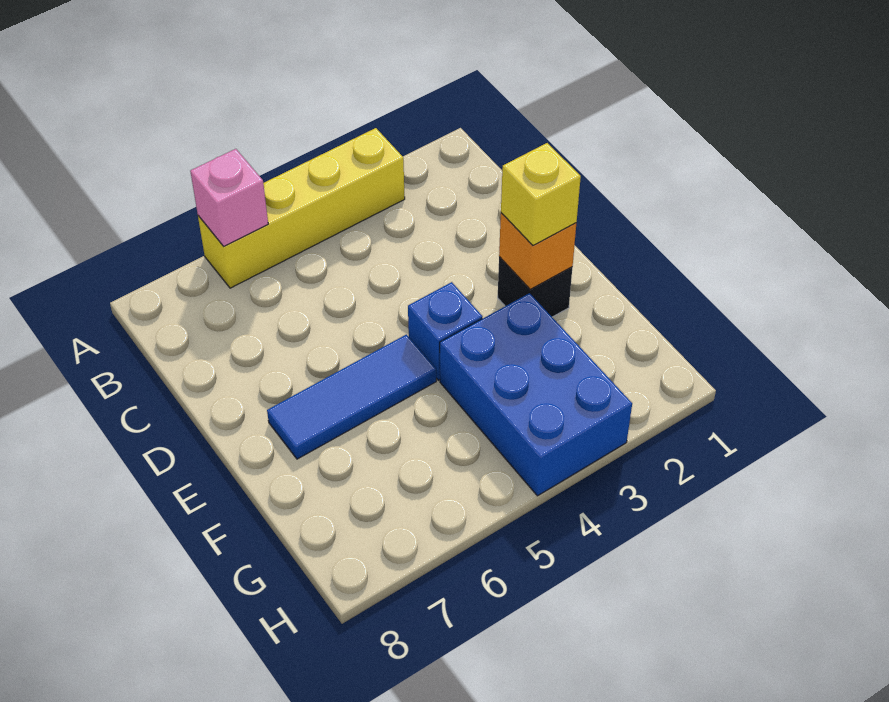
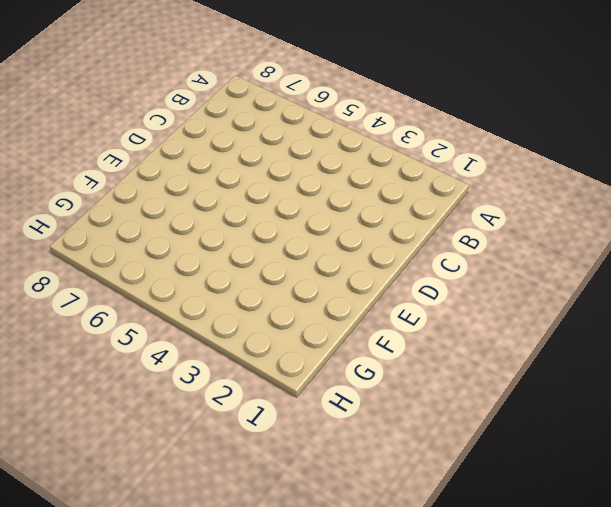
none -> yellow 1x4 brick [198,128,405,288]
none -> black 1x1 brick [498,257,572,317]

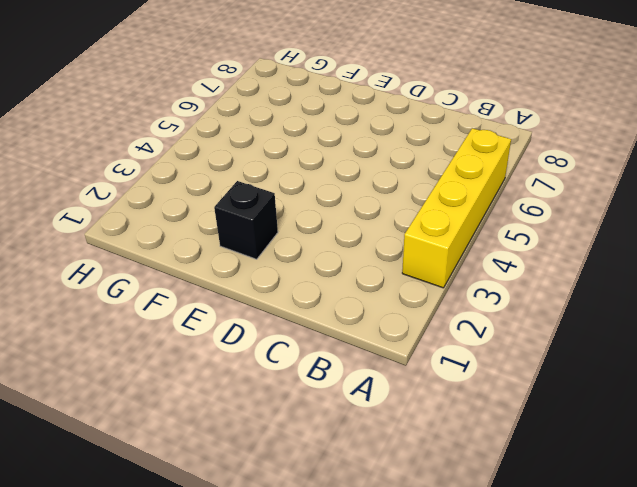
none -> blue 1x1 brick [408,282,483,380]
none -> blue 1x3 tile [267,335,436,459]

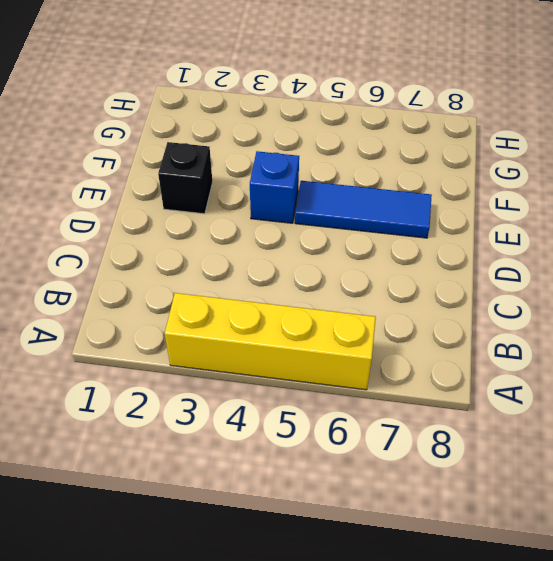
none -> blue 2x3 brick [440,293,632,496]
none -> pink 1x1 brick [190,149,268,246]

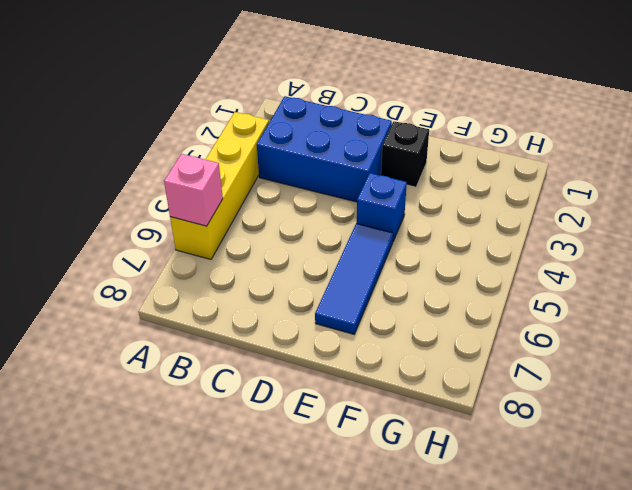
blue 2x3 brick [257,96,392,202] -> blue 2x3 brick moved to [440,293,632,496]
none -> orange 1x1 brick [499,213,576,289]
none -> yellow 1x1 brick [501,143,581,245]

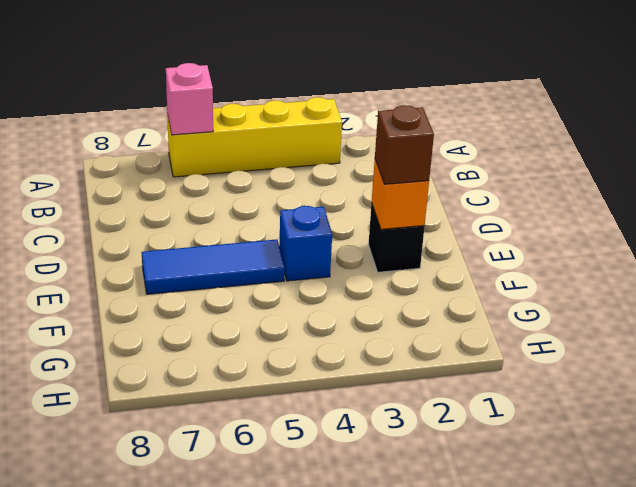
brown 1x1 brick [375,105,434,184] -> yellow 1x1 brick [501,143,581,245]
none -> blue 2x3 brick [440,293,632,496]

